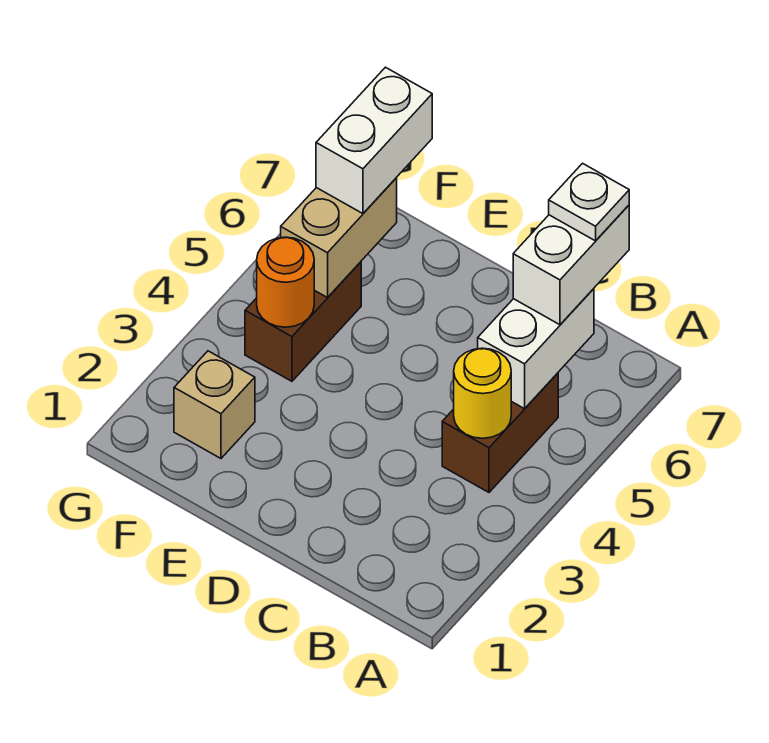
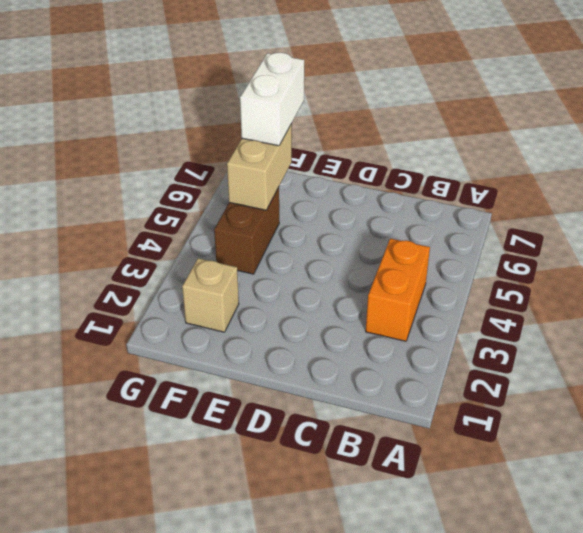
orange 1x2 brick [366,239,430,341] -> brown 1x2 brick [442,373,558,492]
none -> yellow 1x1 round brick [454,348,511,438]
none -> white 1x2 brick [478,289,594,409]

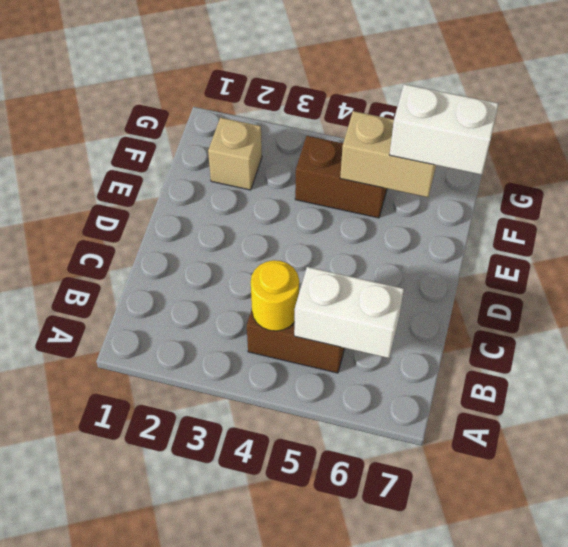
none -> orange 1x1 round brick [257,237,314,327]
none -> white 1x2 brick [513,205,629,325]

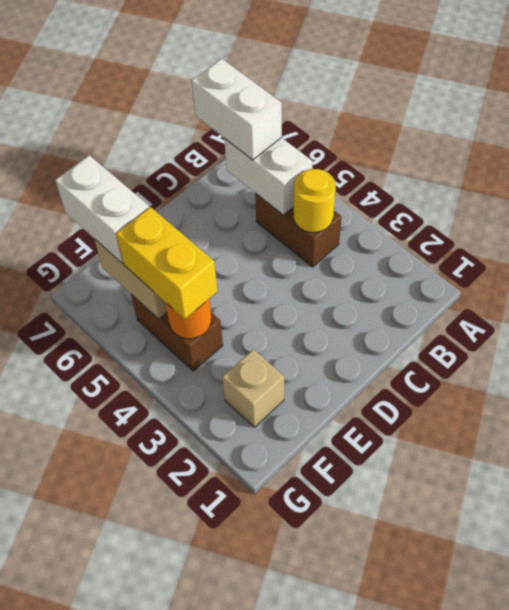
yellow 1x2 brick [116,207,217,319] -> none
none -> white 1x1 plate [549,163,629,241]

